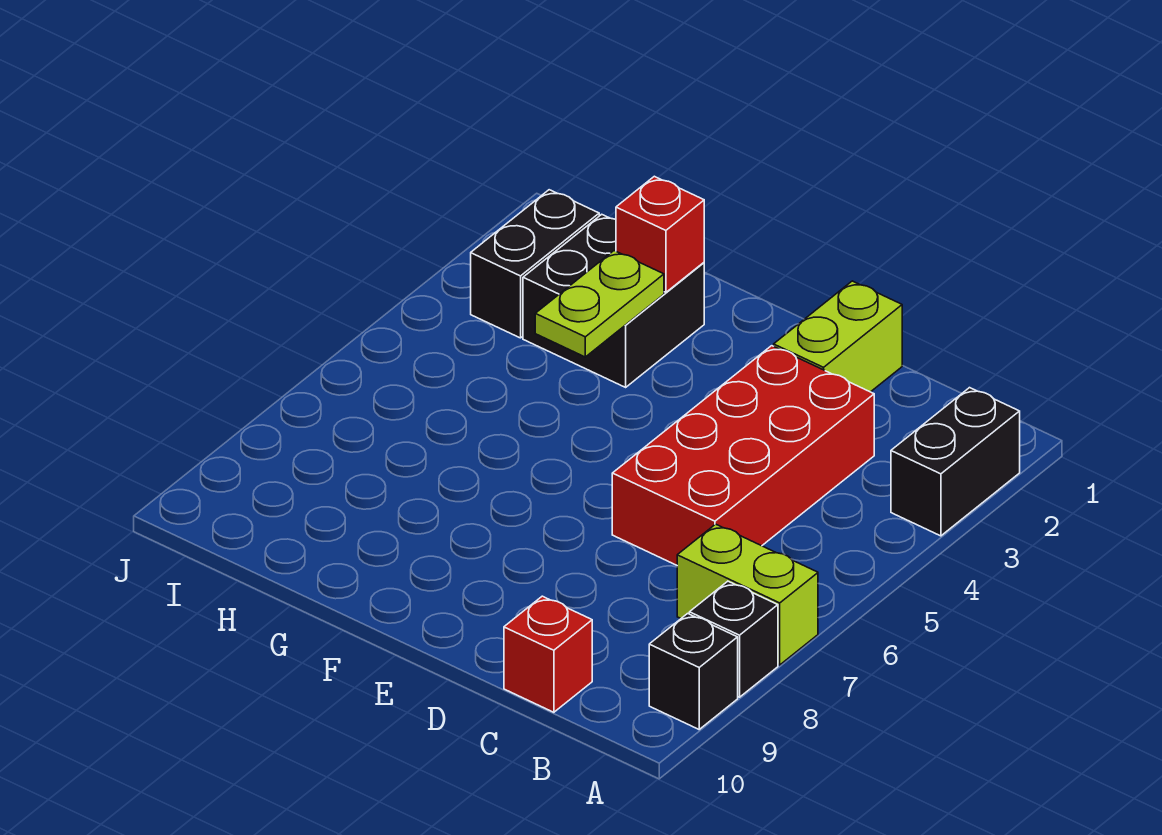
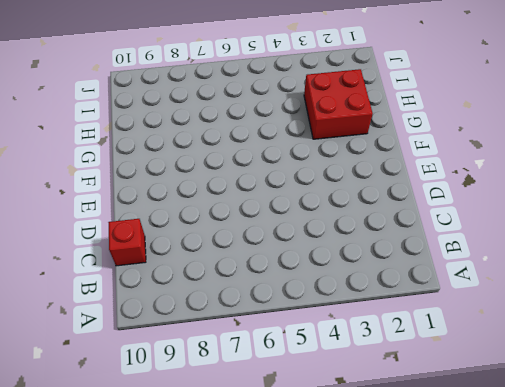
red 2x2 brick [304,69,373,139] -> black 2x2 brick [523,214,704,387]
none -> black 1x2 brick [891,388,1020,536]
none -> lime 1x2 brick [677,524,818,665]

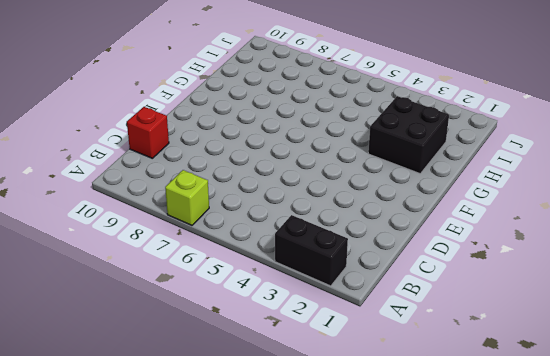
lime 1x1 brick [165,170,209,225] -> lime 1x2 brick [677,524,818,665]
none -> black 1x1 brick [689,581,778,697]
none -> black 1x1 brick [649,614,738,729]

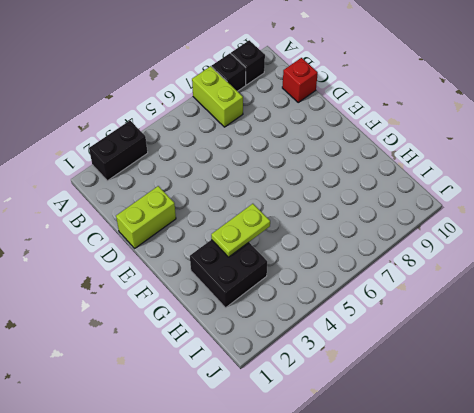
none -> red 2x4 brick [612,346,874,565]
none -> black 1x2 brick [471,190,599,338]

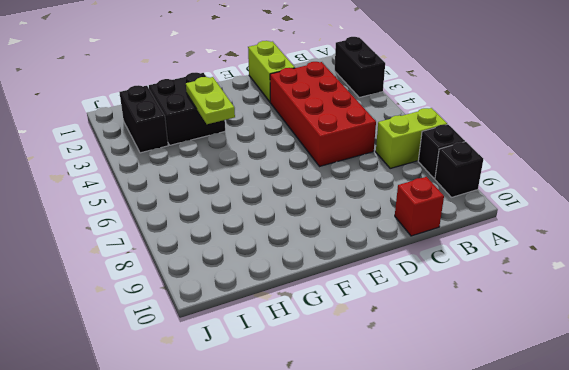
none -> red 1x1 brick [616,176,704,292]

